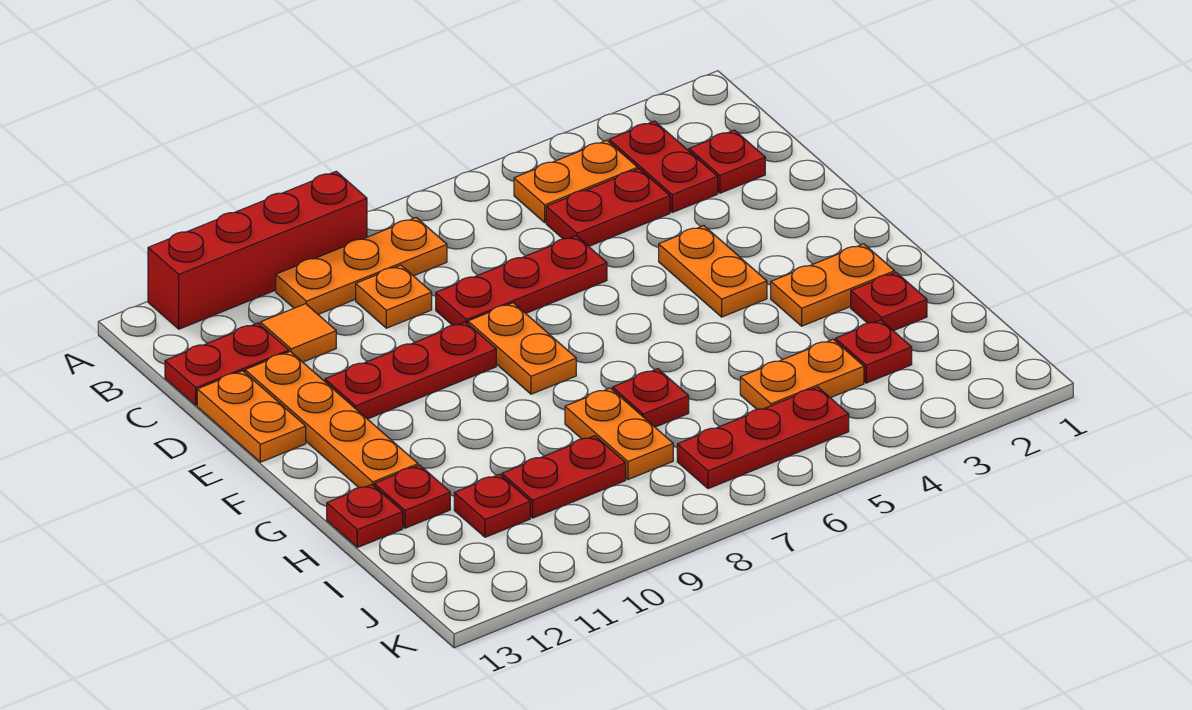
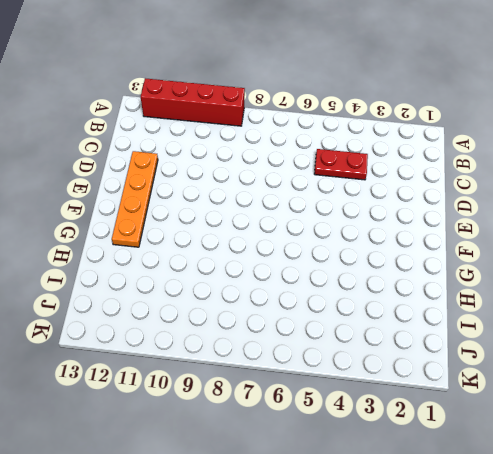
none -> red 1x2 plate [609,121,718,212]
none -> orange 1x2 plate [514,140,638,223]
none -> orange 1x3 plate [276,218,447,314]

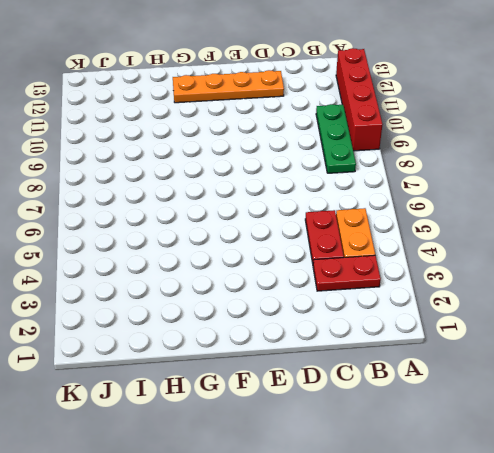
green 1x3 plate [316,104,356,173] -> orange 1x3 plate [276,218,447,314]
none -> red 1x1 plate [689,130,765,193]
none -> orange 1x1 plate [356,265,432,328]
none -> orange 1x1 tile [260,304,336,362]

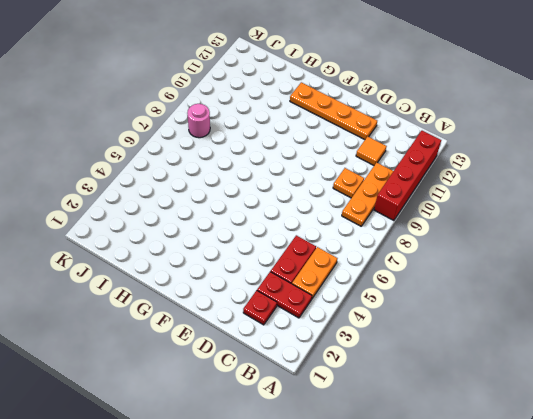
pink 1x1 round brick [187,104,210,138] -> none
none -> red 1x2 plate [165,323,289,405]
none -> red 1x3 plate [436,236,607,325]
none -> orange 1x2 plate [197,371,306,462]

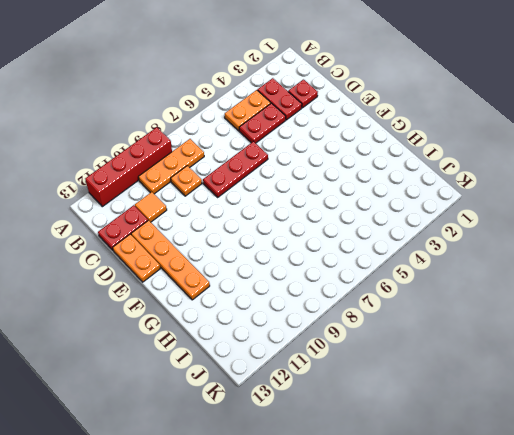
none -> orange 1x2 plate [659,226,767,317]
none -> orange 1x2 plate [468,303,576,394]
none -> red 1x3 plate [325,322,496,419]

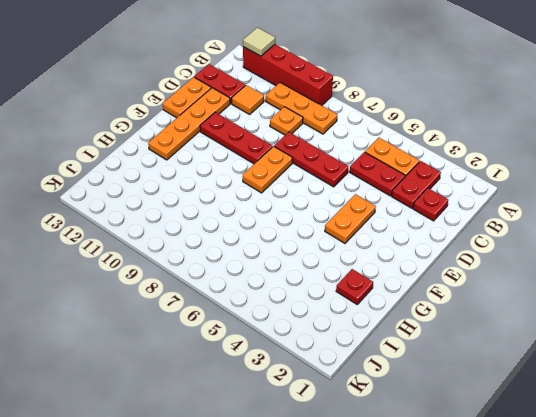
tan 1x1 tile [243,28,275,56] -> none
none -> orange 1x2 plate [771,244,895,326]
none -> red 1x1 plate [613,369,689,427]
none -> orange 1x2 plate [565,388,673,479]

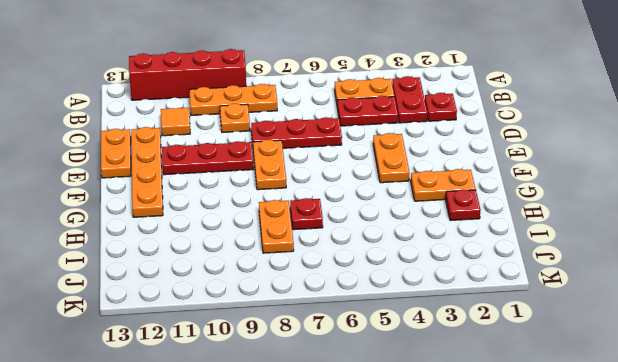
none -> red 1x2 plate [165,323,289,405]
none -> red 1x1 plate [374,465,450,528]
none -> red 1x1 plate [327,485,403,548]

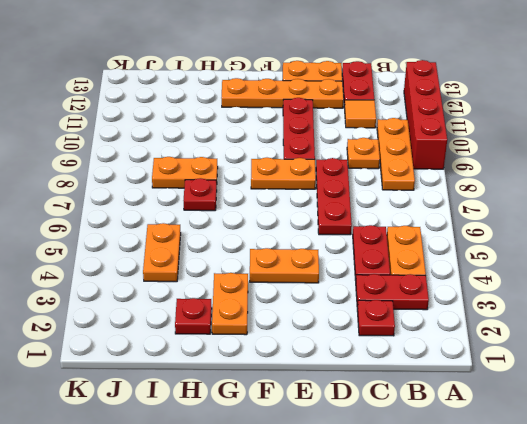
none -> red 1x1 plate [374,465,450,528]
none -> red 1x1 plate [327,485,403,548]
none -> red 1x1 plate [835,320,912,383]

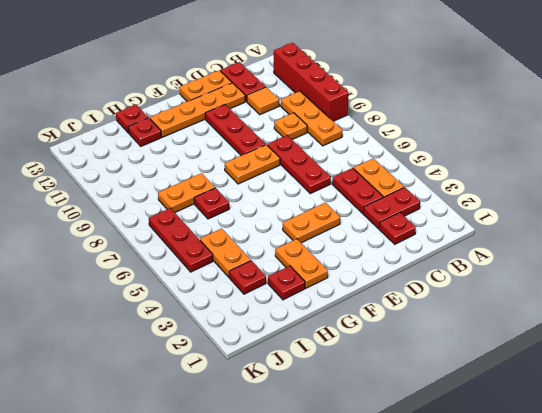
none -> red 1x2 plate [502,436,626,518]
none -> red 1x1 plate [454,474,530,537]

